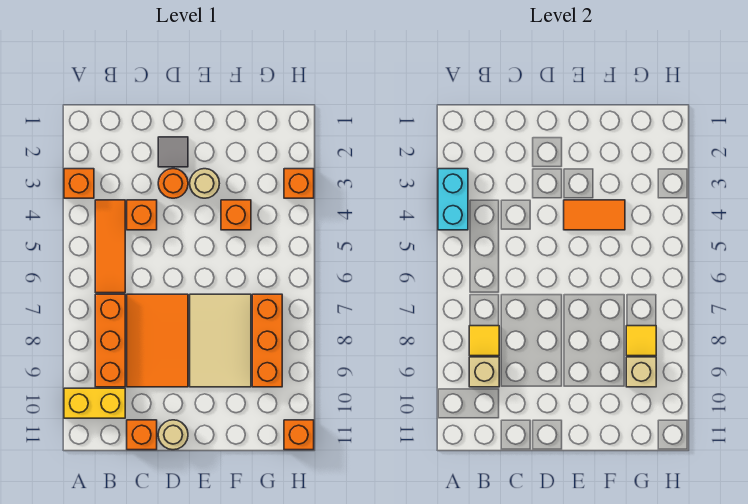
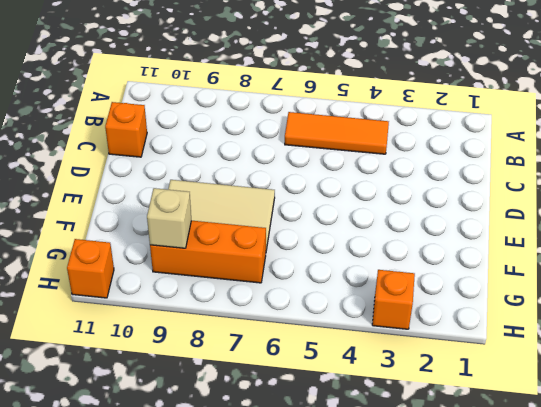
none -> orange 1x1 brick [64,169,94,198]
none -> yellow 1x2 brick [64,388,125,418]
none -> orange 1x3 brick [95,294,125,387]

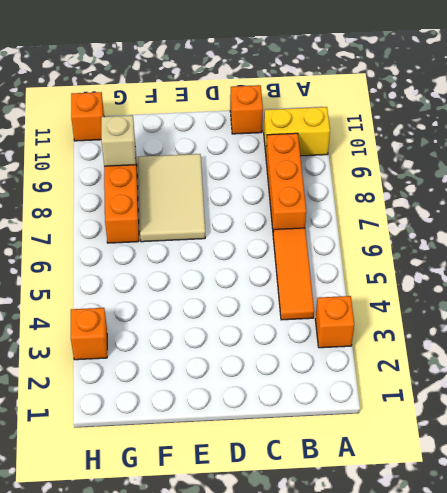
none -> orange 1x1 brick [127,200,157,230]
none -> orange 2x3 tile [127,294,188,387]
none -> grey 1x1 tile [158,137,188,167]

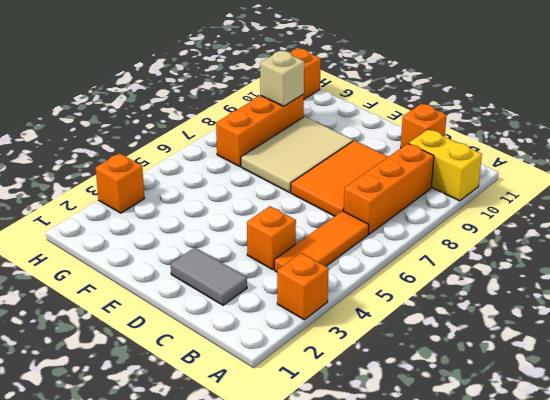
grey 1x2 tile [171,248,247,305] -> grey 1x1 tile [158,137,188,167]
none -> orange 1x1 round brick [158,169,188,198]
none -> tan 1x1 round brick [158,420,188,450]
none -> tan 1x1 round brick [190,169,219,198]

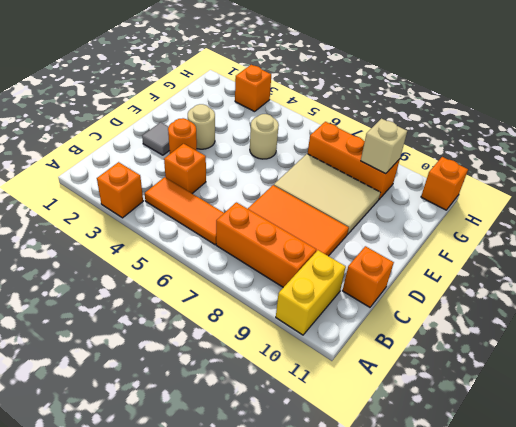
tan 1x1 round brick [250,114,279,159] -> tan 1x1 round brick moved to [158,420,188,450]
none -> orange 1x1 brick [221,200,251,230]
none -> cyan 1x2 brick [438,169,468,230]
none -> yellow 1x1 tile [469,326,499,356]

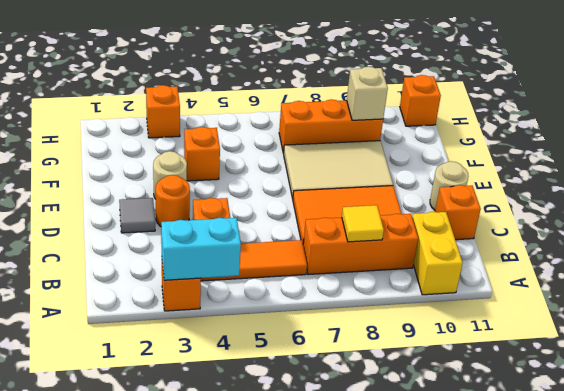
none -> tan 1x1 brick [469,357,499,387]
none -> orange 1x2 tile [564,200,625,230]
none -> yellow 1x1 tile [626,326,656,356]

